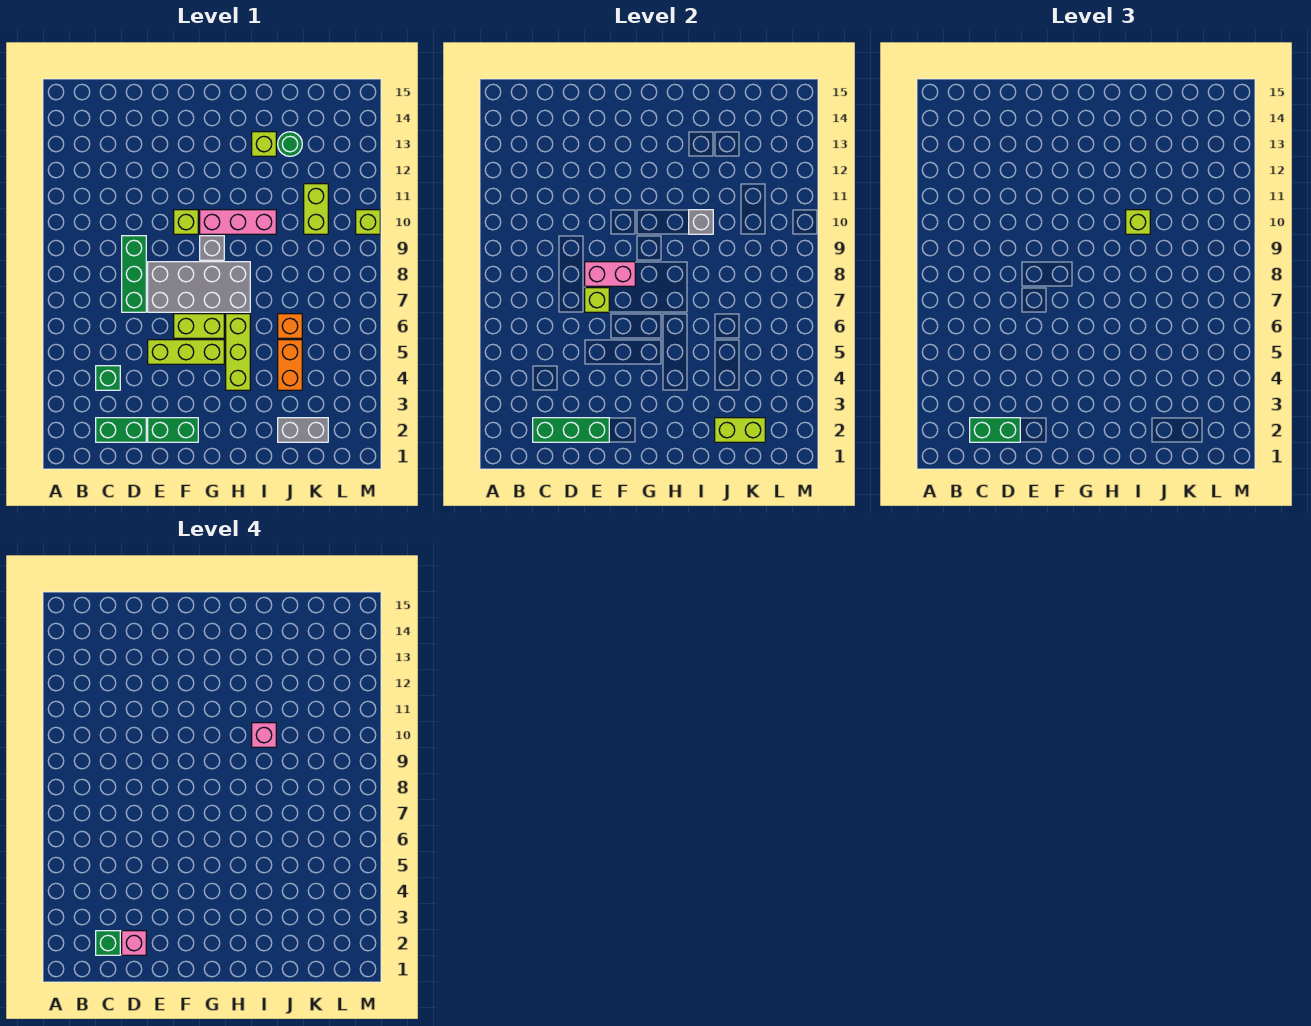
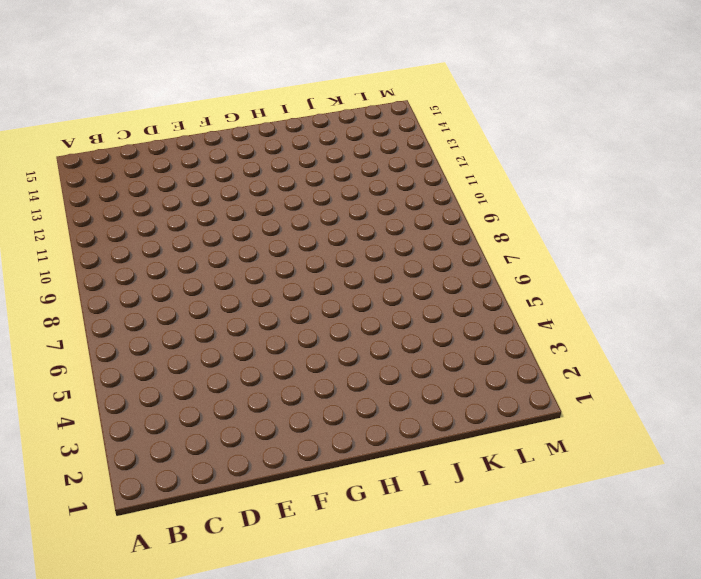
none -> green 1x2 brick [96,418,146,442]
none -> green 1x1 brick [96,366,120,390]
none -> green 1x3 brick [122,236,146,312]

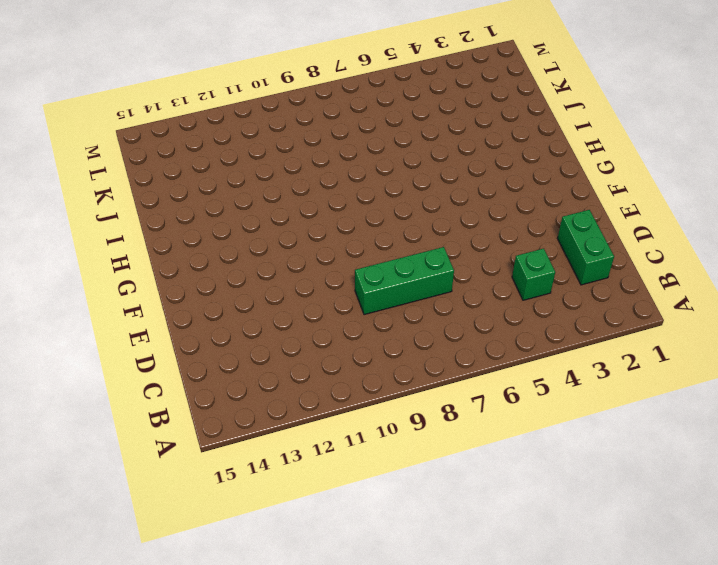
none -> green 1x2 brick [148,418,198,442]
none -> lime 1x3 brick [148,340,224,364]
none -> grey 2x4 brick [148,262,250,312]

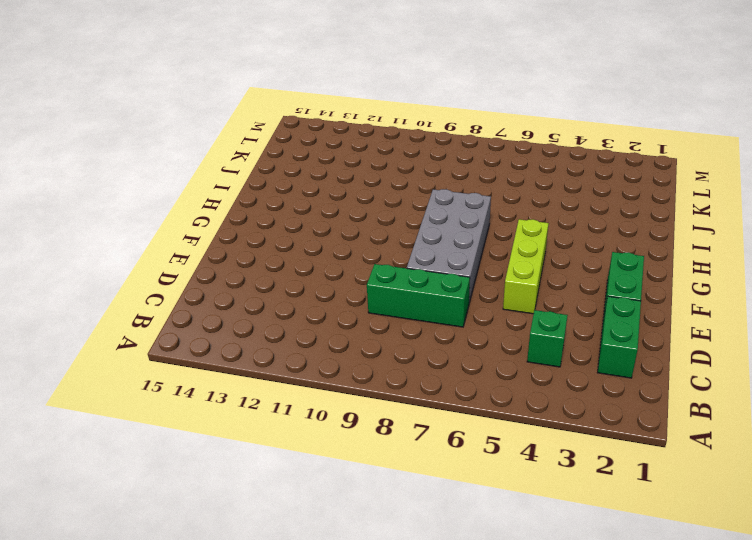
none -> lime 1x2 brick [174,314,224,338]
none -> lime 1x1 brick [174,210,198,234]
none -> grey 1x1 brick [200,236,224,260]

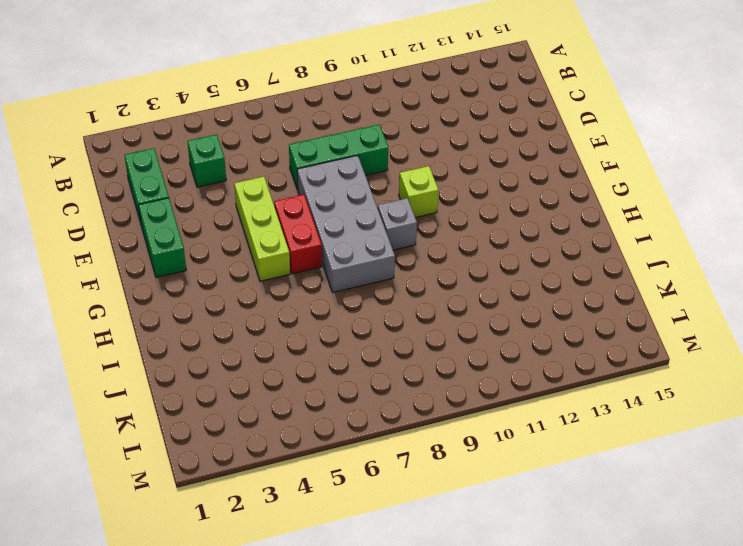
red 1x2 brick [274,195,322,274] -> lime 1x2 brick [174,314,224,338]
none -> pink 1x3 brick [200,210,276,234]
none -> lime 1x3 brick [226,314,250,390]
none -> lime 1x1 brick [252,132,276,156]

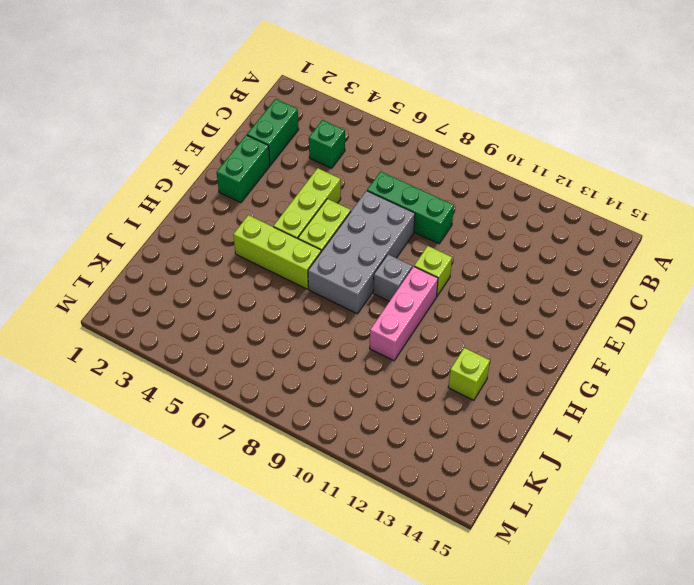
none -> grey 1x2 brick [278,418,328,442]
none -> orange 1x2 brick [278,340,302,390]
none -> orange 1x1 brick [278,314,302,338]

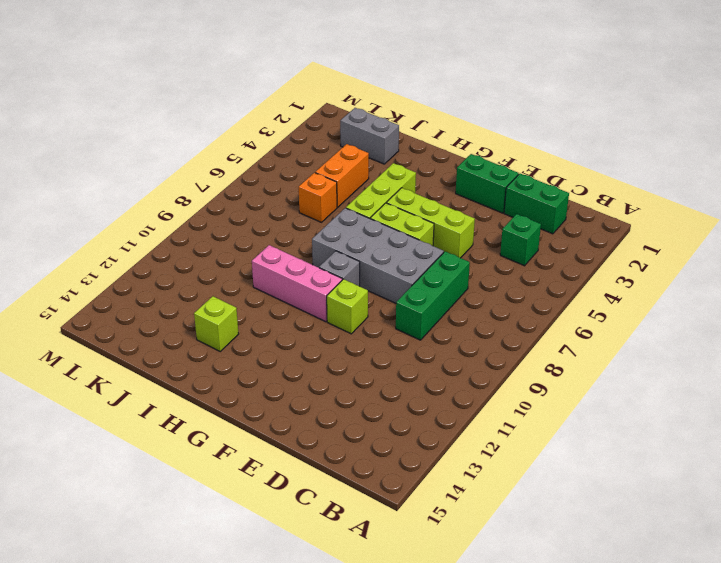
none -> green 1x1 round brick [278,132,302,156]
none -> lime 1x2 brick [304,184,328,234]
none -> lime 1x1 brick [356,210,380,234]

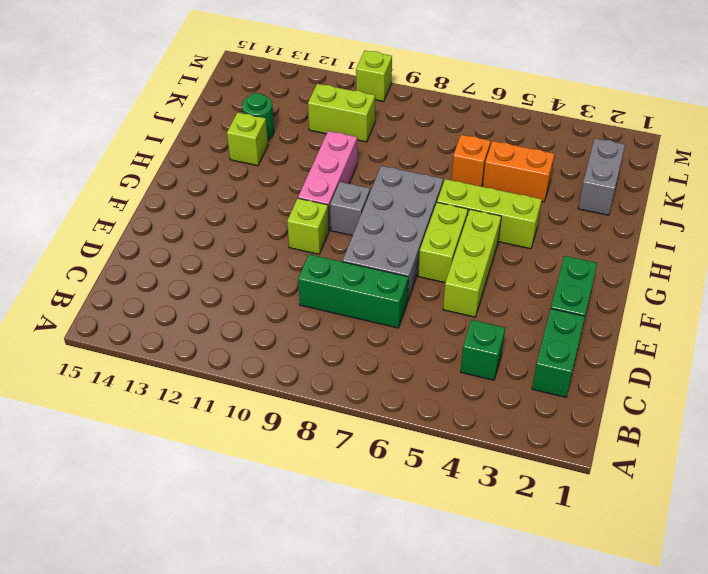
none -> green 1x3 brick [533,418,609,442]
none -> lime 1x1 brick [585,288,609,312]
none -> pink 1x2 brick [585,262,635,286]

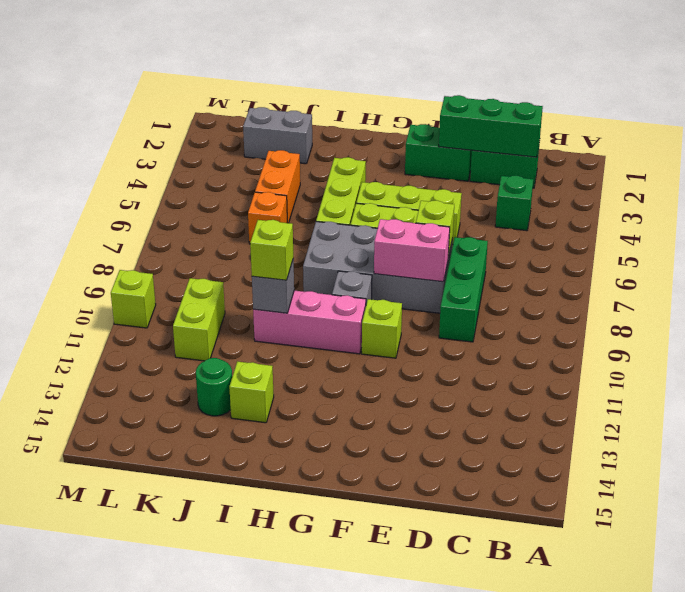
none -> lime 1x2 brick [715,418,765,442]
none -> green 1x2 brick [970,418,1020,442]
none -> green 1x1 brick [96,931,120,955]

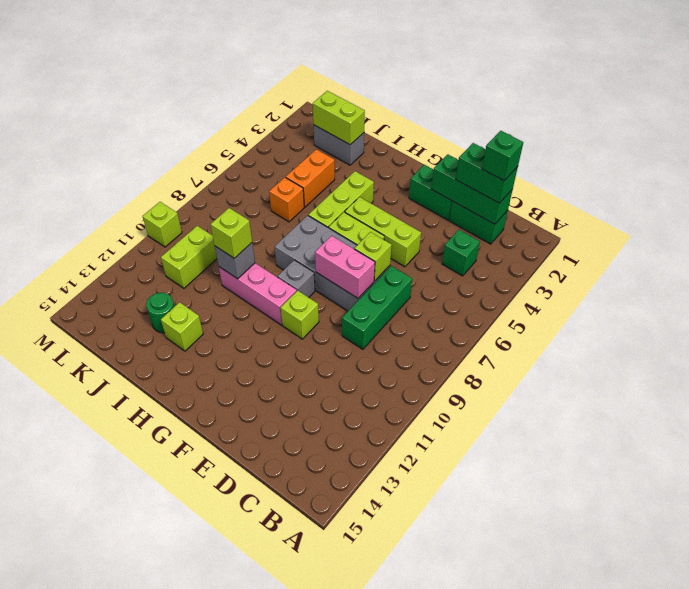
none -> pink 1x1 brick [122,931,146,955]
none -> pink 1x1 brick [252,723,276,747]

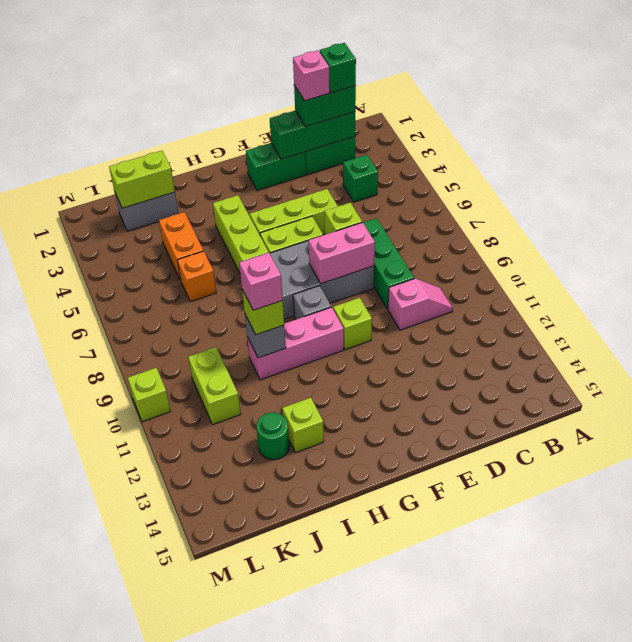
pink 1x2 slope [388,278,453,330] -> none

